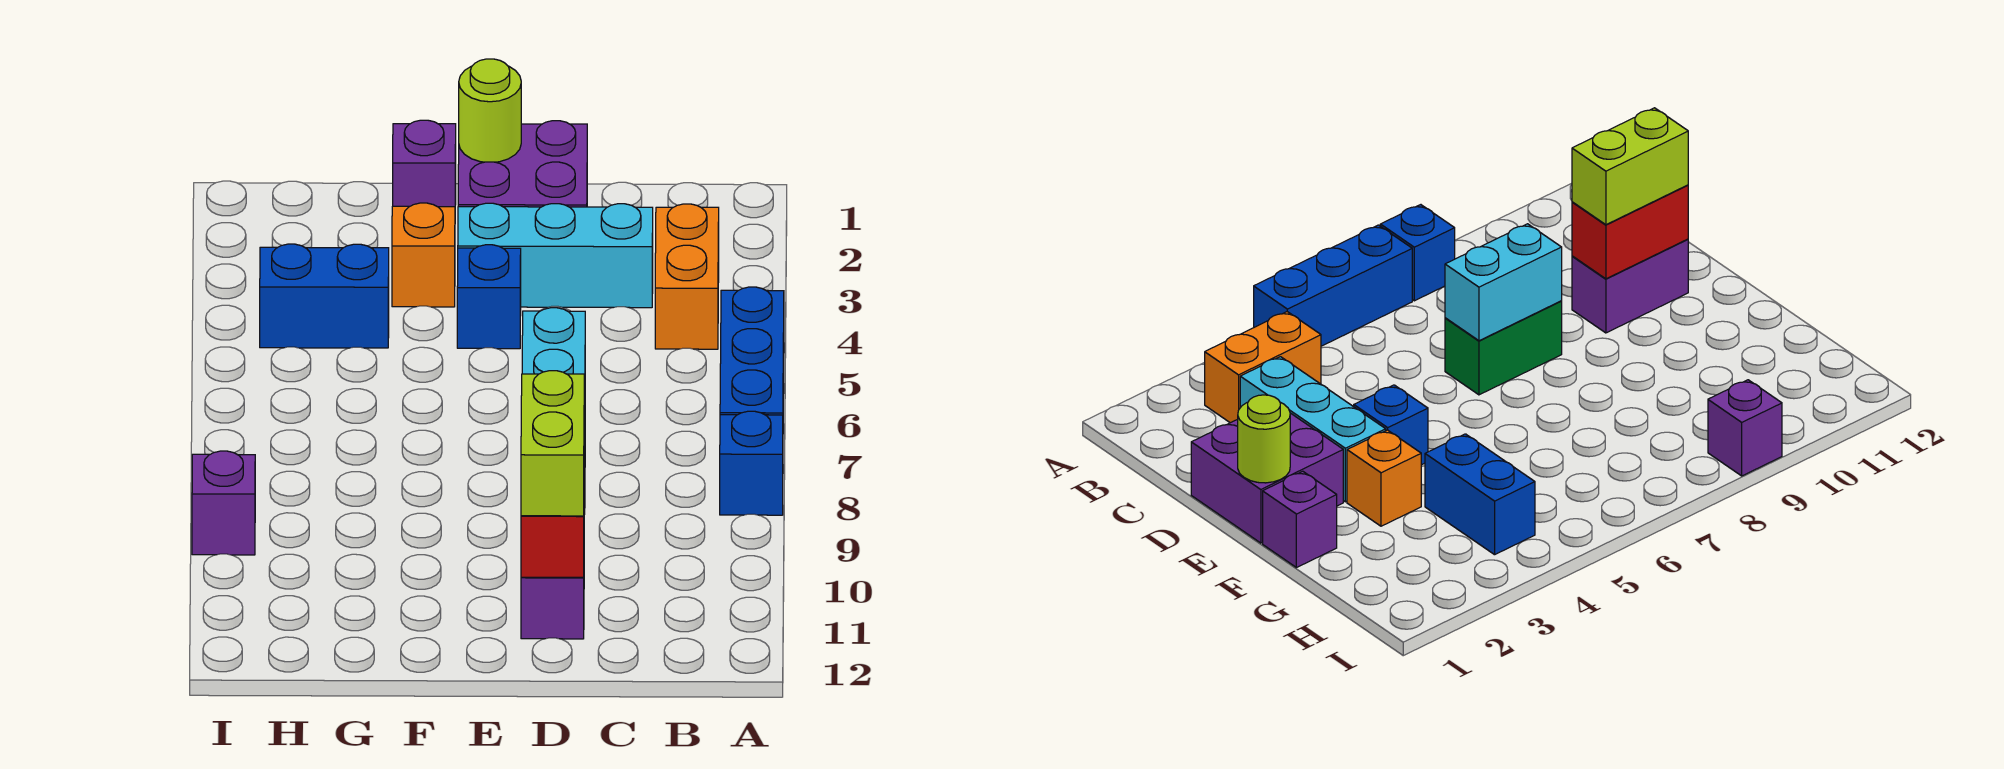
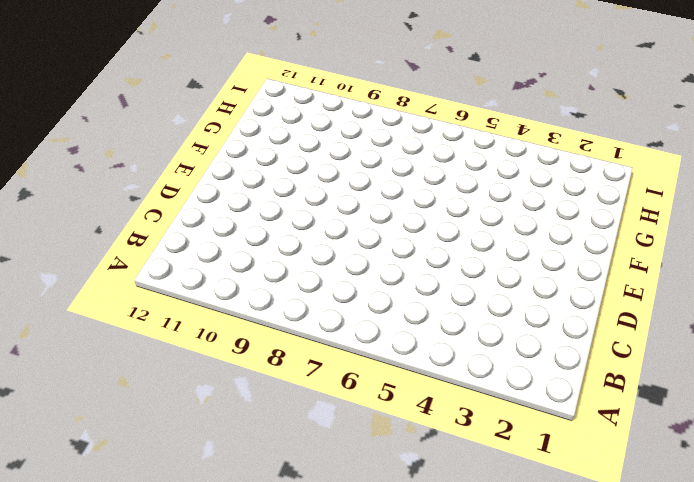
none -> blue 1x3 brick [720,287,784,415]
none -> blue 1x1 brick [720,411,783,515]
none -> orange 1x2 brick [655,204,719,349]

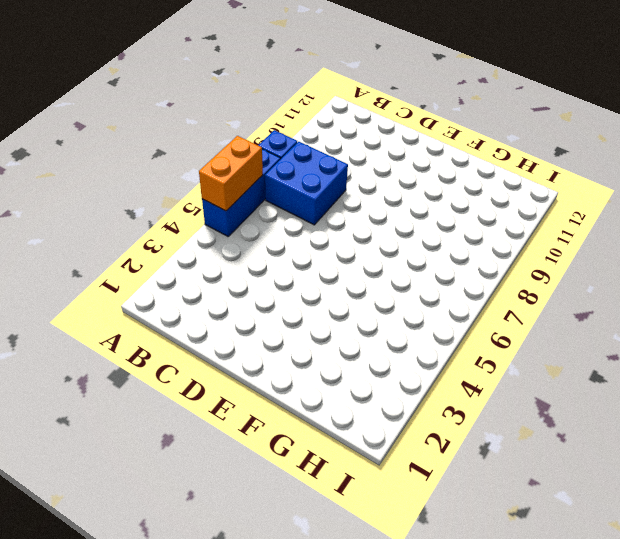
orange 1x2 brick [199,136,263,211] -> orange 1x2 brick moved to [655,204,719,349]
blue 2x2 brick [265,142,348,225] -> none
none -> cyan 1x3 brick [458,203,653,308]
none -> purple 2x2 brick [458,121,587,207]
none -> green 1x2 brick [1445,301,1562,395]

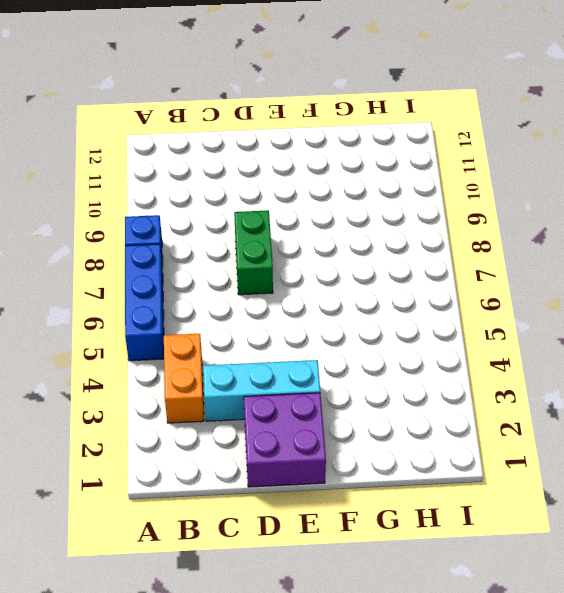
none -> purple 1x2 brick [521,577,584,639]
none -> blue 1x1 brick [457,245,521,349]
none -> purple 1x1 brick [393,120,456,207]

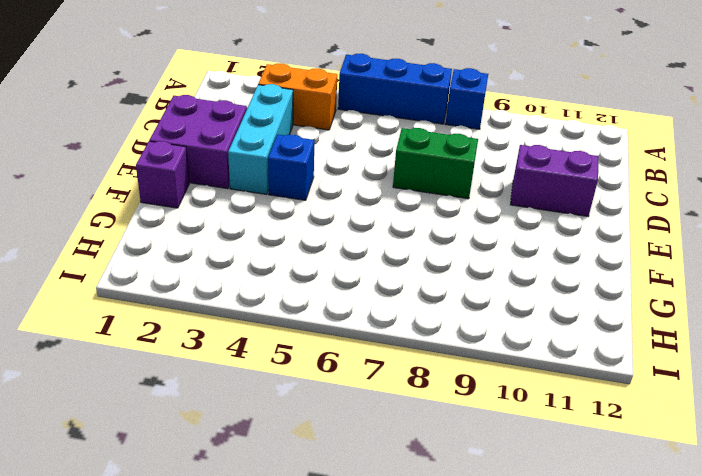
none -> orange 1x1 brick [392,203,455,307]
none -> blue 1x2 brick [260,244,389,348]
none -> purple 1x1 brick [192,451,255,555]

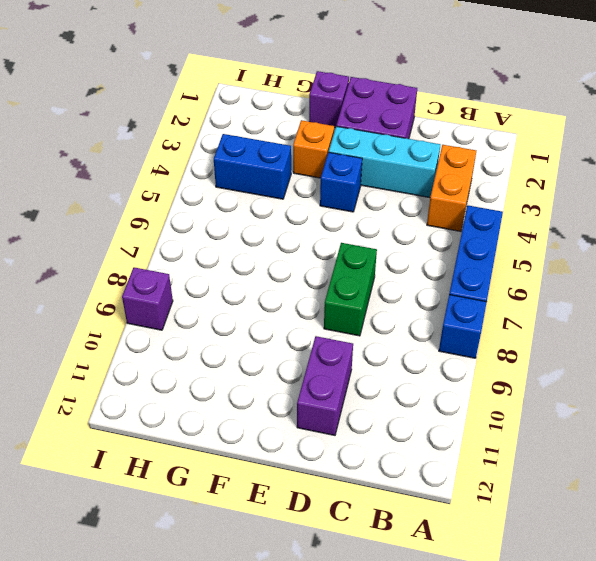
none -> cyan 1x2 brick [522,308,585,453]
none -> red 1x2 brick [521,516,584,577]
none -> lime 1x1 round brick [459,59,521,162]

